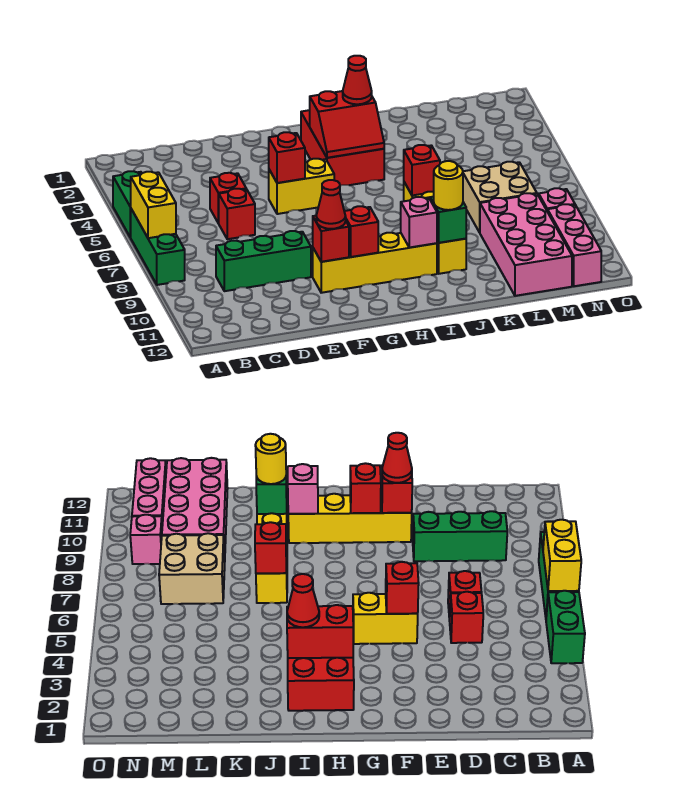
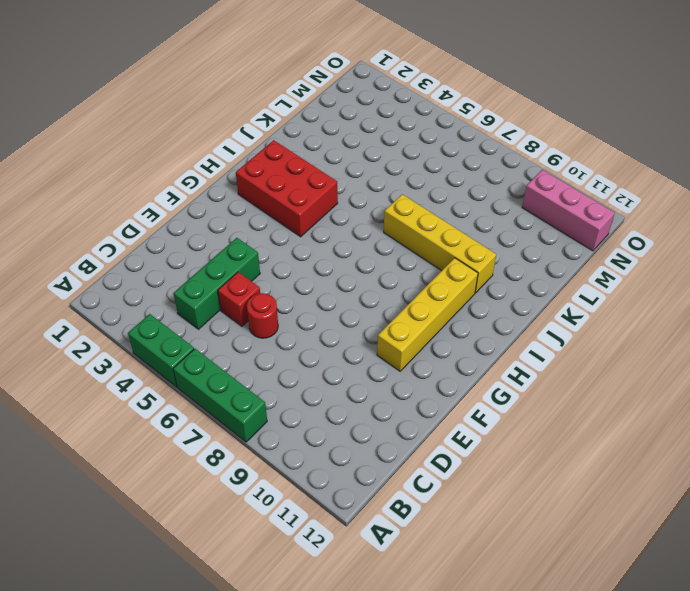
green 1x3 brick [173,238,260,329] -> green 1x3 brick moved to [216,231,311,291]
red 1x1 round brick [247,293,278,338] -> red 1x1 brick [218,189,255,239]
none -> yellow 1x2 brick [269,159,334,214]
none -> tan 2x2 brick [463,162,537,233]
none -> pink 2x4 brick [480,193,572,296]

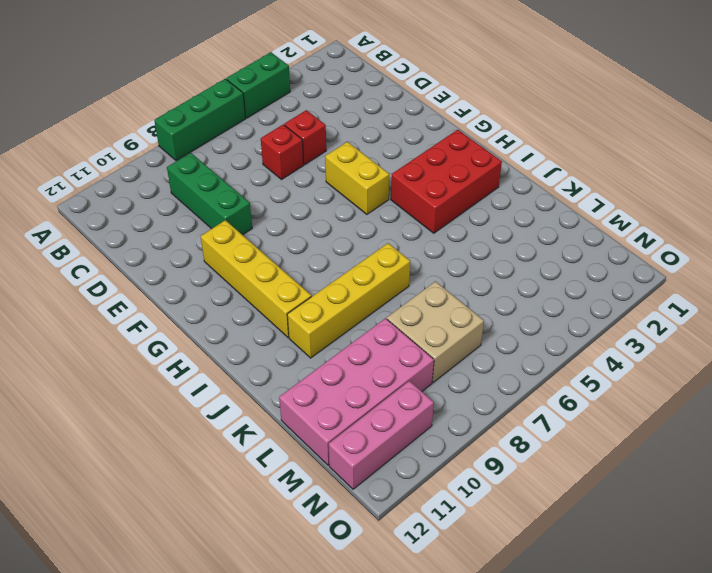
none -> pink 1x1 brick [539,188,575,212]
none -> yellow 1x2 brick [131,172,176,238]
none -> red 1x1 brick [269,132,305,183]

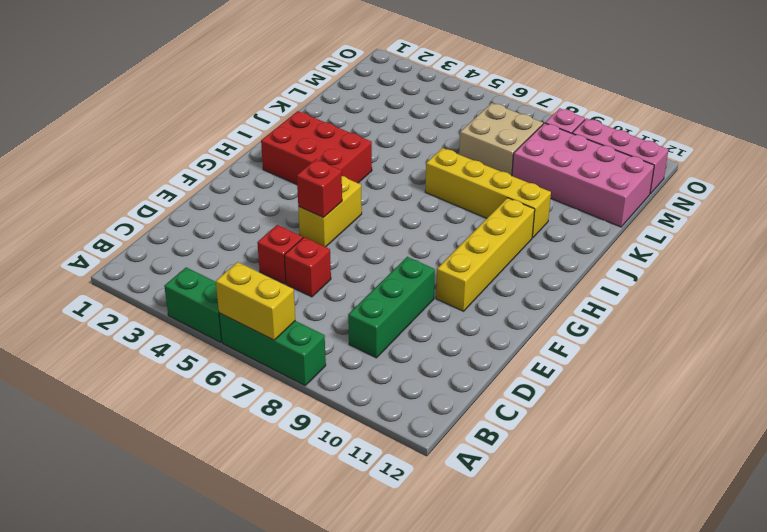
none -> red 1x1 brick [313,216,349,262]
none -> red 1x1 brick [344,206,378,257]
none -> red 2x2 slope [310,91,384,158]

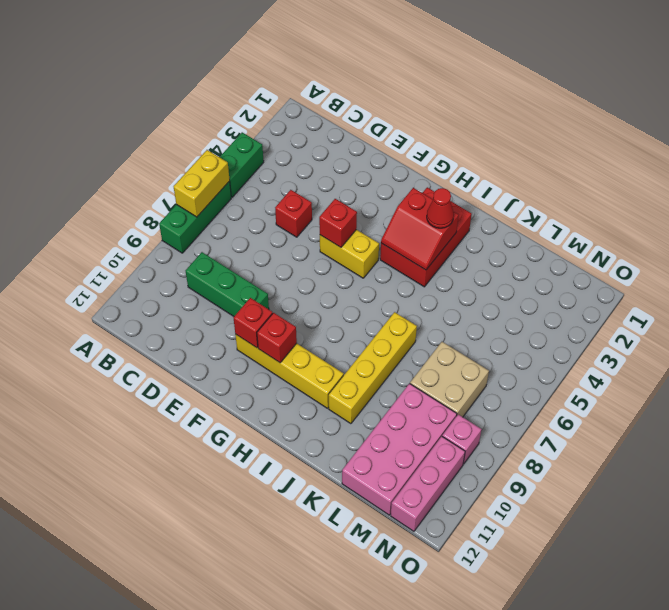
none -> red 1x1 brick [218,189,255,239]
none -> pink 1x1 brick [401,197,437,248]
none -> red 1x1 brick [404,145,440,196]

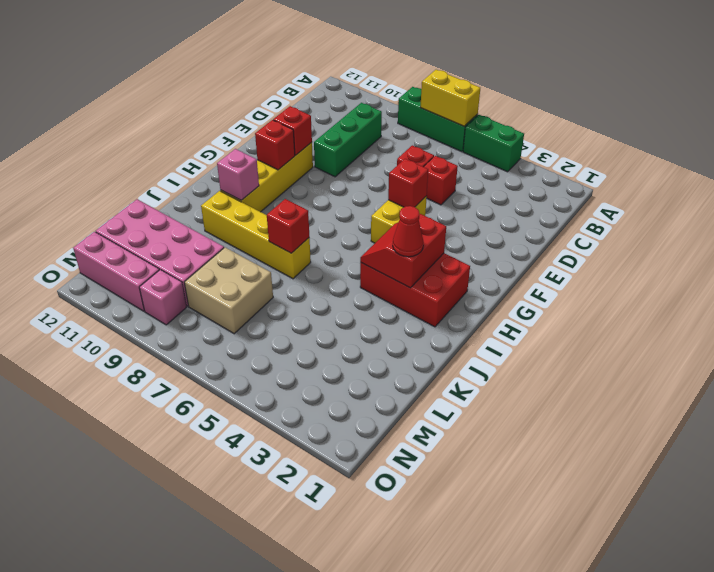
none -> green 1x1 brick [430,197,466,243]
none -> red 1x1 cone [316,180,346,229]
none -> yellow 1x1 round brick [434,161,463,210]

